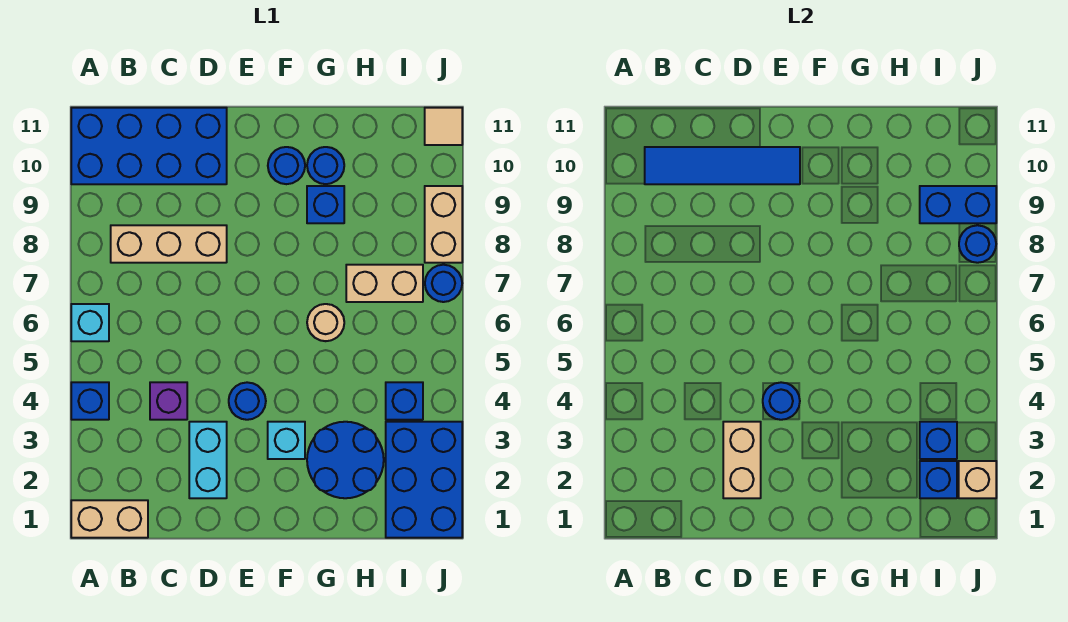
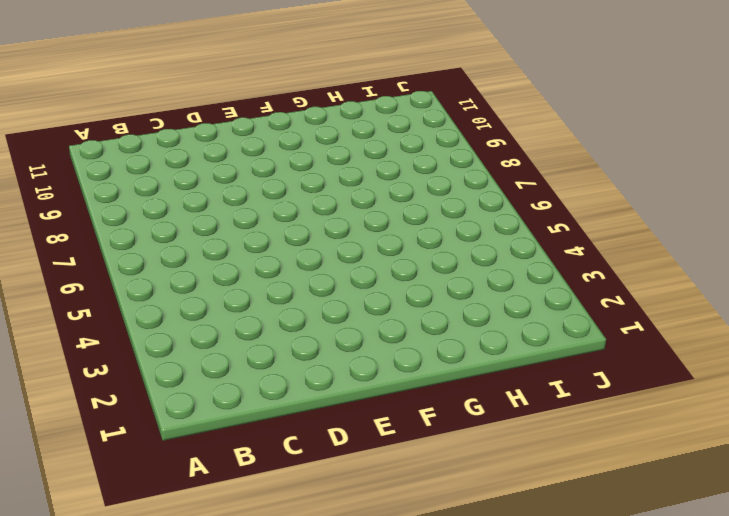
none -> tan 1x2 brick [71,500,148,538]
none -> blue 1x1 brick [71,382,109,420]
none -> cyan 1x1 brick [71,304,109,341]

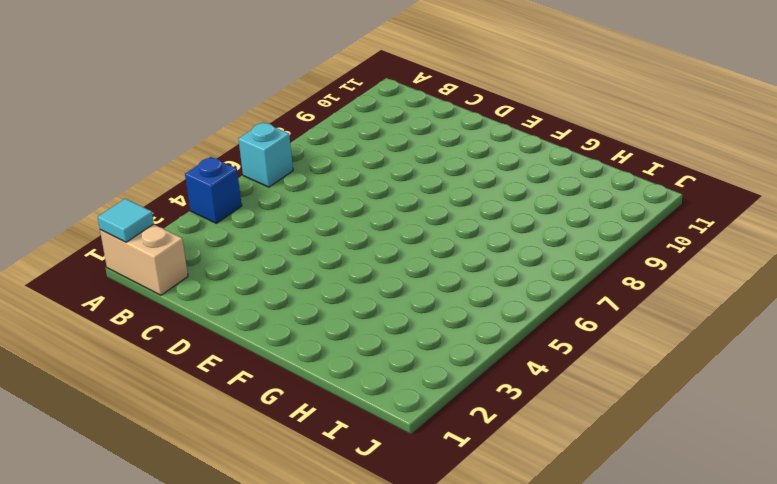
cyan 1x1 tile [98,199,154,242] -> none
none -> blue 2x4 brick [71,108,227,184]
none -> tan 1x3 brick [111,225,227,263]
none -> purple 1x1 brick [150,382,187,420]

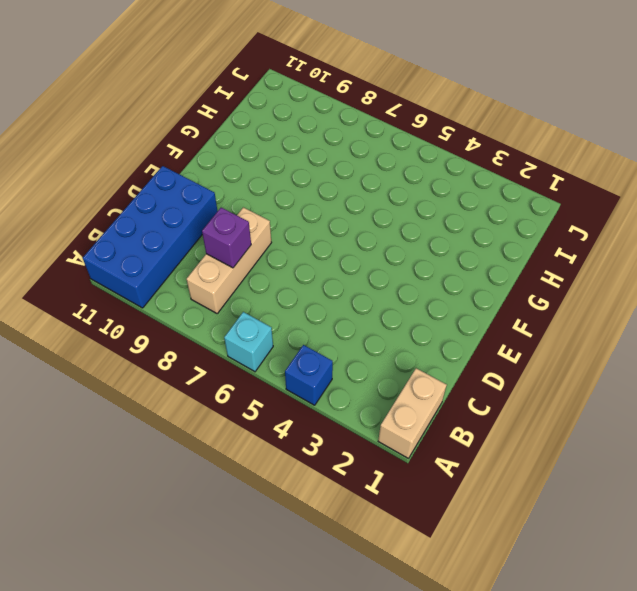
purple 1x1 brick [202,208,251,268] -> purple 1x1 brick moved to [150,382,187,420]
none -> cyan 1x2 brick [189,422,227,498]
none -> blue 1x1 round brick [229,382,266,420]
none -> cyan 1x1 brick [268,422,305,459]

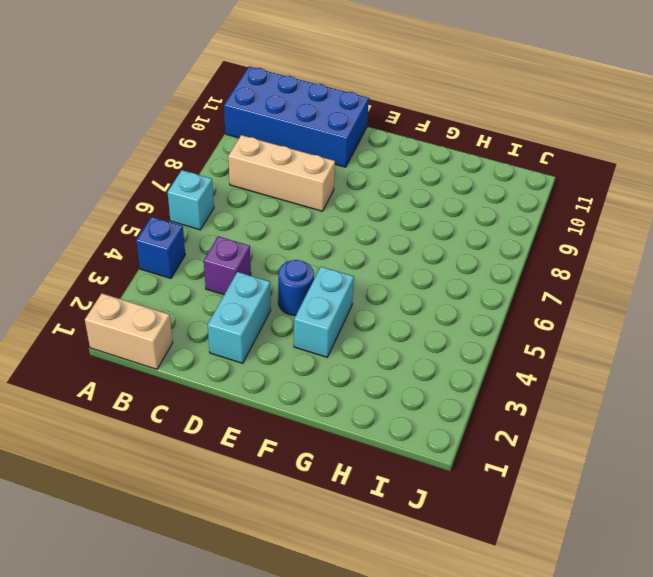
cyan 1x2 brick [294,267,354,357] -> cyan 1x1 brick [268,422,305,459]
none -> blue 1x1 round brick [268,147,305,184]
none -> blue 2x2 round brick [307,422,384,498]
none -> tan 1x1 round brick [307,304,344,341]

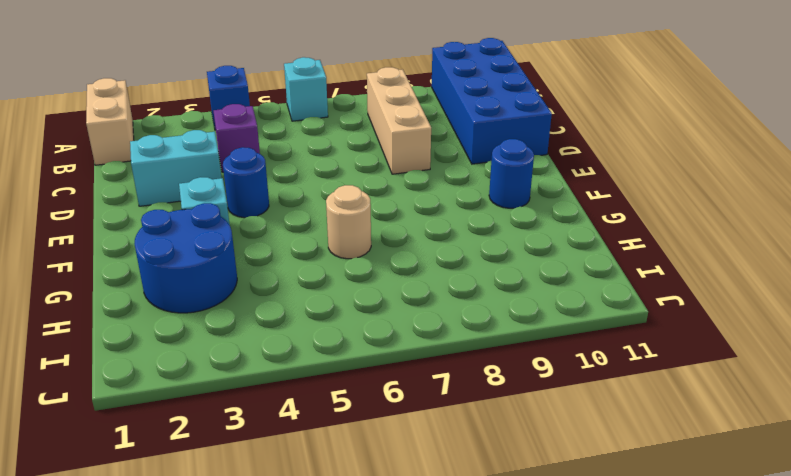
none -> blue 1x1 brick [307,186,344,223]
none -> blue 1x1 round brick [307,147,344,184]
none -> tan 1x2 brick [346,265,423,302]

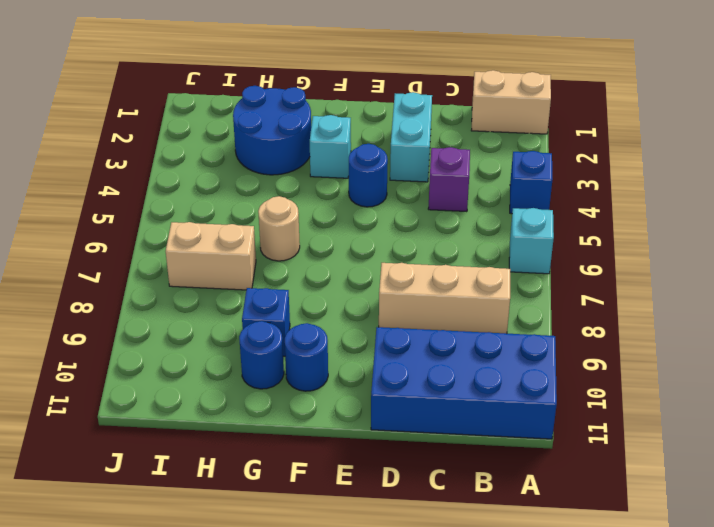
none -> blue 2x3 brick [386,422,462,538]
none -> blue 1x1 brick [386,382,423,420]
none -> blue 1x1 round brick [425,265,462,302]

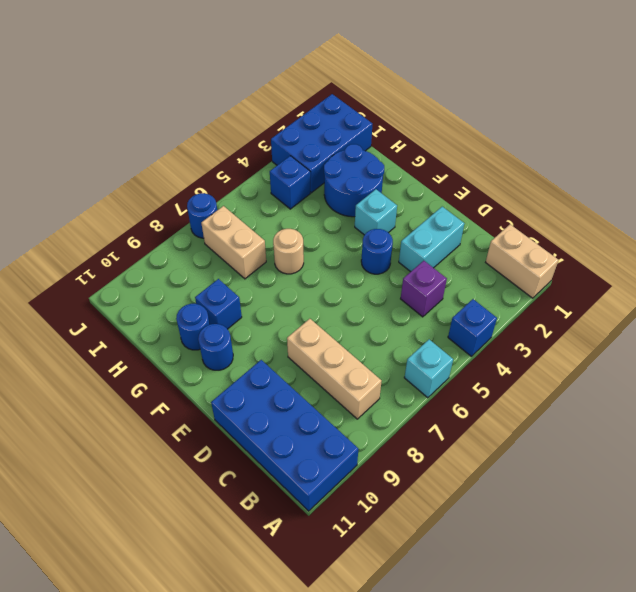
none -> tan 1x2 brick [425,186,462,263]
none -> tan 1x1 tile [425,108,462,145]
none -> blue 1x4 tile [645,147,800,184]

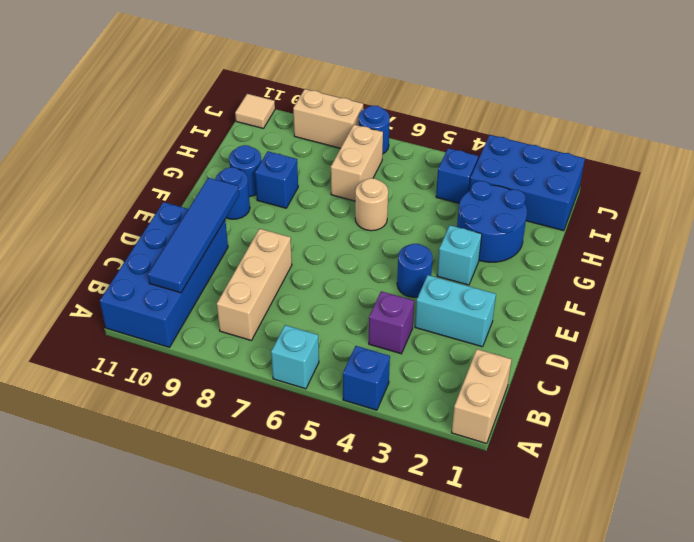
none -> tan 1x2 brick [723,422,761,498]
none -> blue 1x1 round brick [763,382,800,420]
none -> blue 1x1 brick [920,461,957,498]

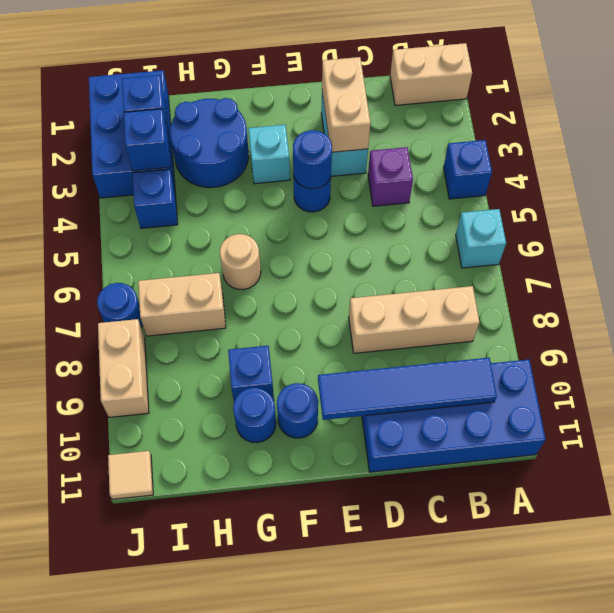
none -> blue 1x2 brick [920,186,996,223]
none -> tan 1x1 brick [959,461,996,498]
none -> blue 1x1 round brick [959,225,996,263]

